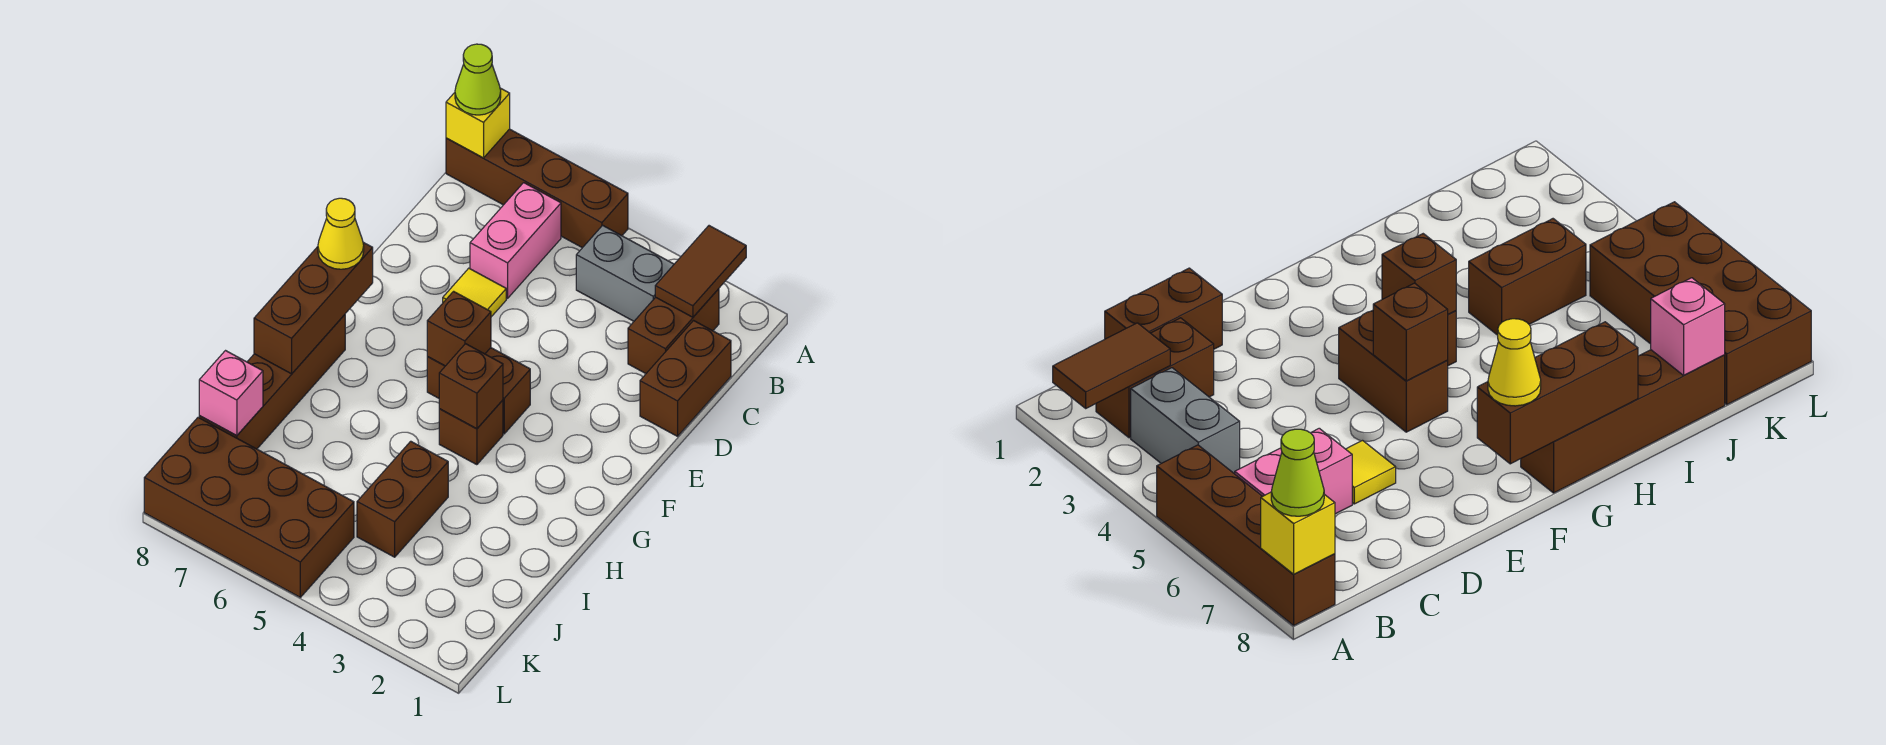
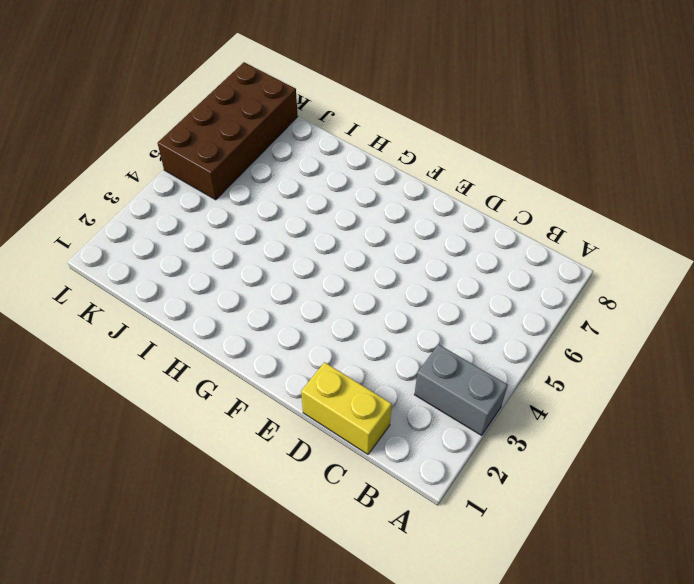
grey 1x2 brick [414,344,508,436] -> grey 1x2 brick turned to [576,225,674,321]
yellow 1x2 brick [301,362,392,454] -> brown 1x2 brick [640,321,731,436]
none -> brown 1x4 brick [446,129,628,248]
none -> brown 1x2 brick [628,289,719,373]
none -> pink 1x2 brick [470,183,561,298]

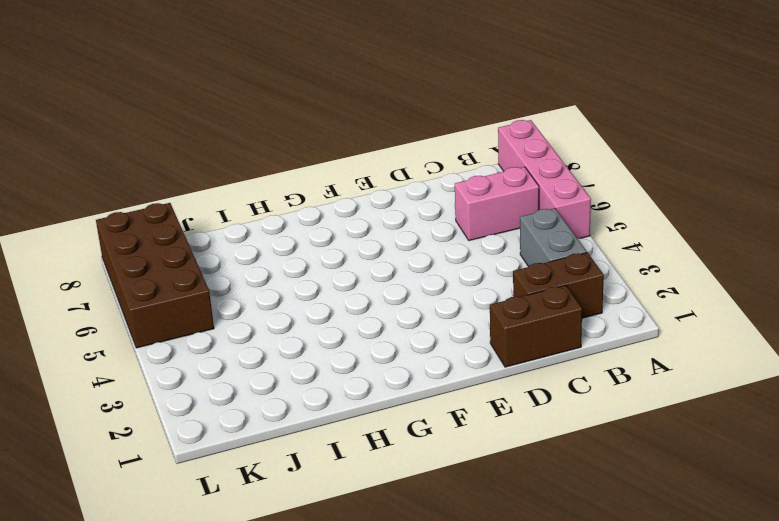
pink 1x4 brick [498,120,591,239] -> brown 1x4 brick [446,129,628,248]
none -> yellow 1x1 tile [443,268,506,317]
none -> brown 1x2 brick [427,348,530,434]
none -> brown 1x1 brick [439,400,503,465]

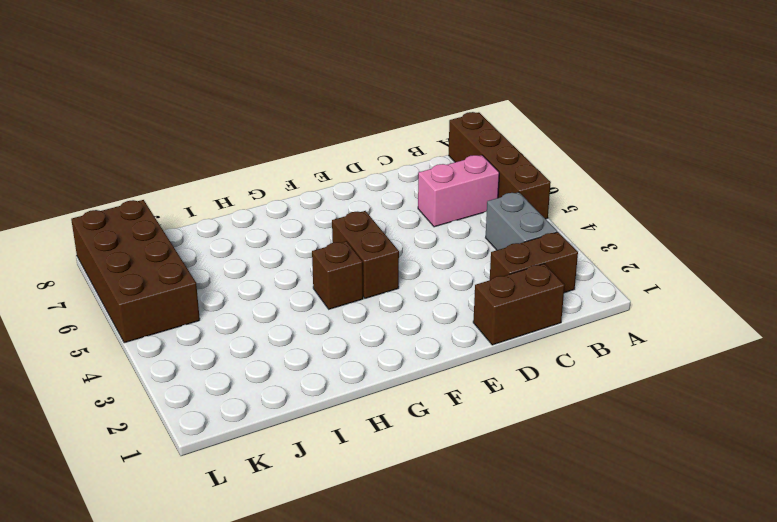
none -> yellow 1x1 tile [443,268,506,317]
none -> brown 1x4 brick [199,315,345,449]
none -> brown 1x2 brick [357,441,448,557]

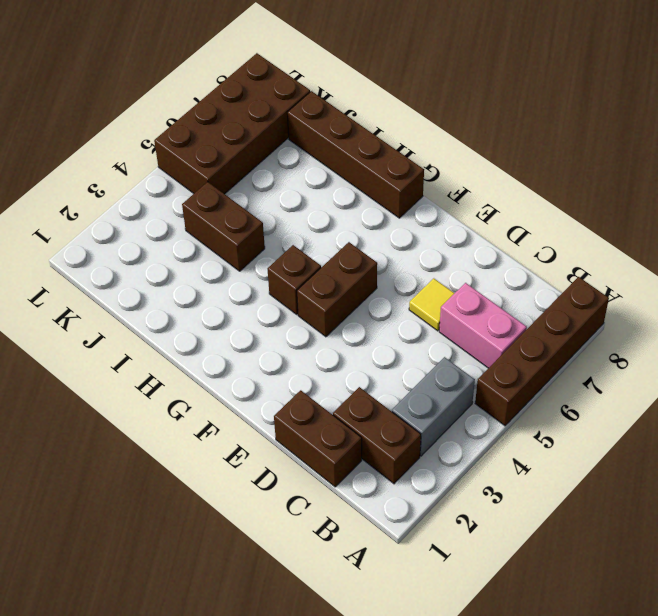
none -> brown 1x2 tile [655,226,746,317]
none -> yellow 1x1 brick [446,88,510,158]
none -> brown 1x1 brick [427,291,491,366]

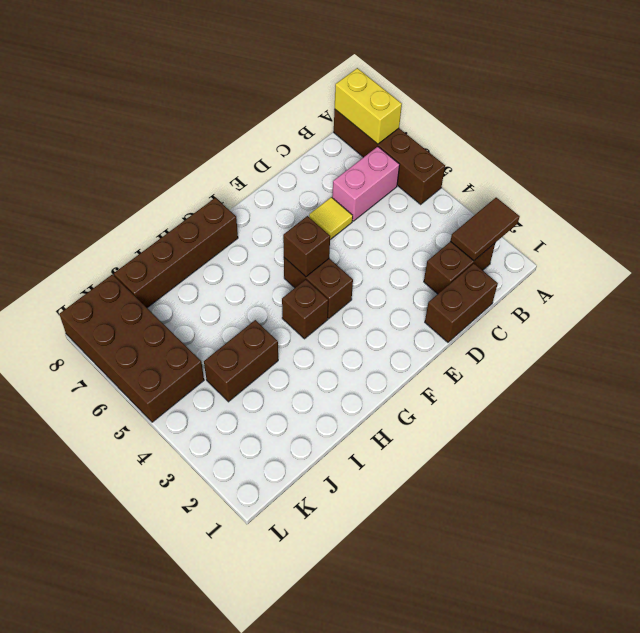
yellow 1x2 brick [335,68,402,144] -> yellow 1x1 brick [446,88,510,158]
none -> grey 1x2 brick [576,225,674,321]
none -> brown 1x3 brick [254,242,373,374]
none -> brown 1x1 brick [439,344,503,429]

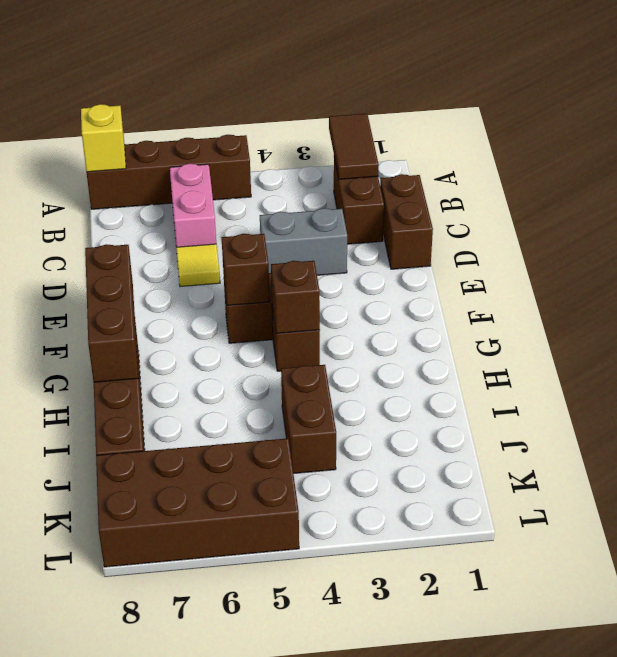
grey 1x2 brick [260,208,347,275] -> grey 1x2 brick moved to [576,225,674,321]
none -> pink 1x1 brick [199,351,263,436]
none -> lime 1x1 cone [455,44,501,115]
none -> yellow 1x1 cone [318,198,364,269]

